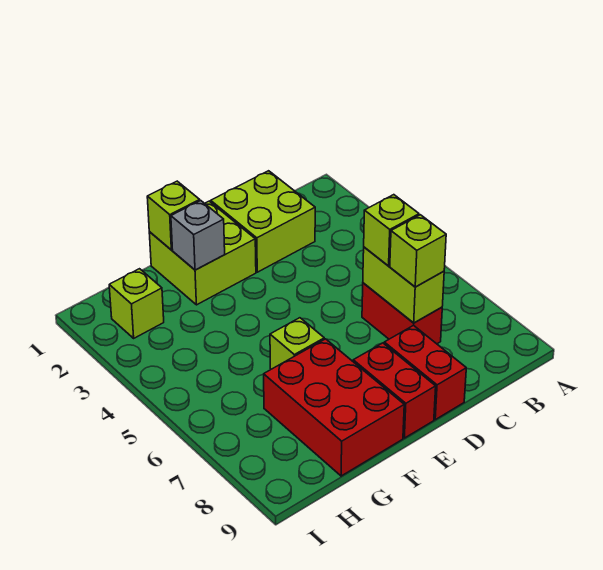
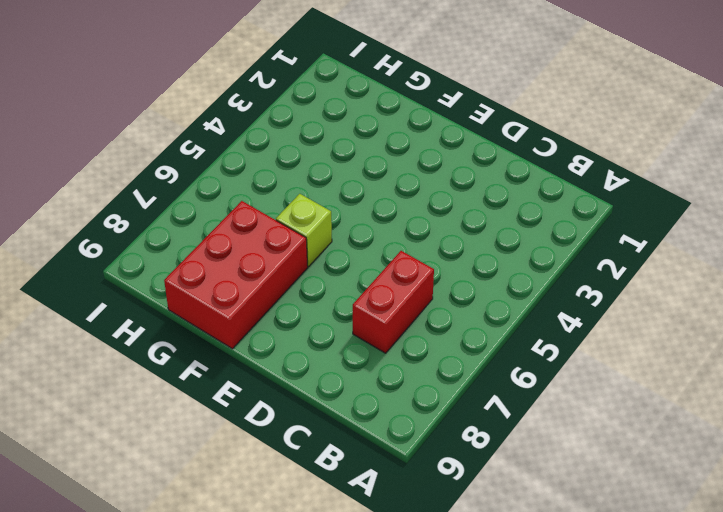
none -> lime 2x2 brick [211,171,315,272]
none -> red 1x2 brick [384,325,466,420]
none -> lime 2x2 brick [149,201,256,305]

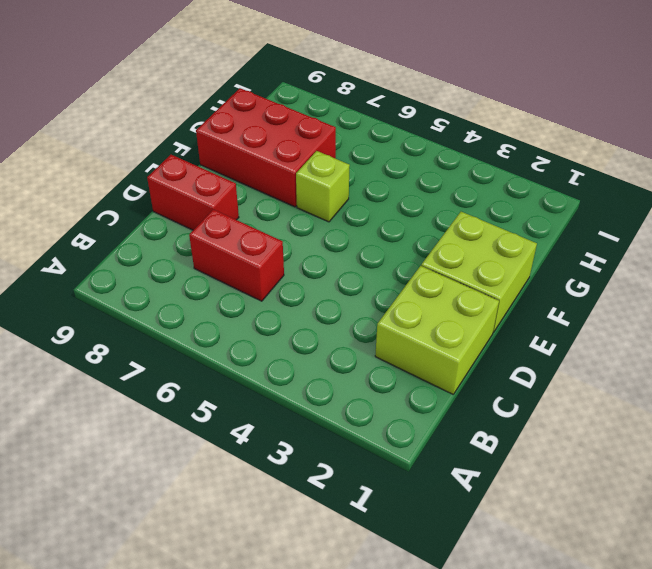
none -> red 1x2 brick [353,343,436,438]
none -> lime 1x1 brick [109,269,164,338]
none -> lime 1x2 brick [363,247,444,323]

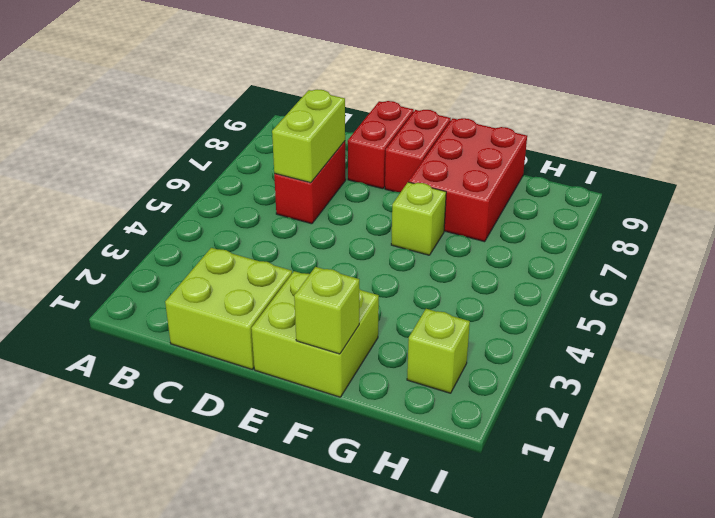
none -> grey 1x1 brick [171,201,225,270]
none -> lime 1x1 brick [364,195,419,266]
none -> lime 1x1 brick [390,215,446,287]

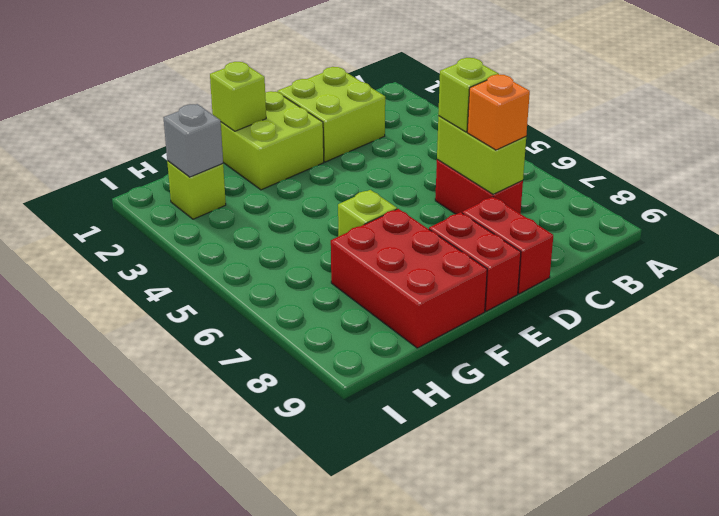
orange 1x1 brick [467,74,530,150] -> lime 1x1 brick [390,215,446,287]
grey 1x1 brick [163,104,223,177] -> grey 1x1 brick moved to [171,201,225,270]

